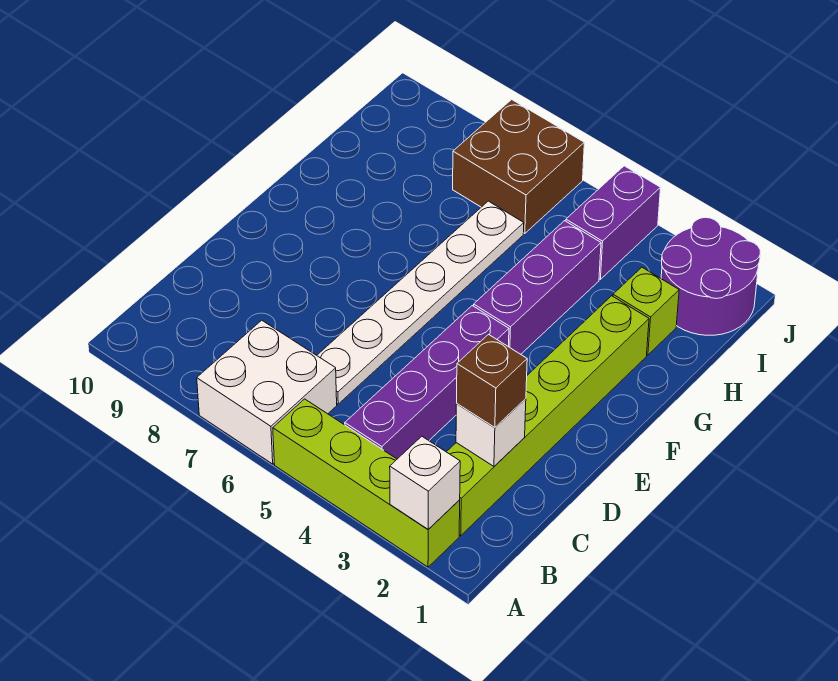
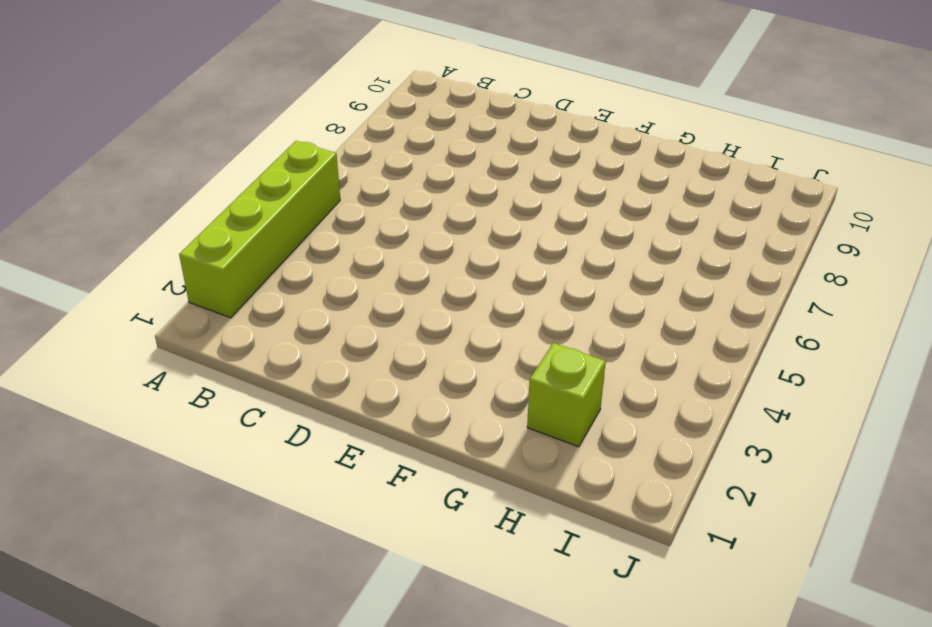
none -> white 2x2 brick [197,320,337,464]
none -> lime 1x6 brick [447,296,649,536]
none -> purple 1x4 brick [345,306,509,459]

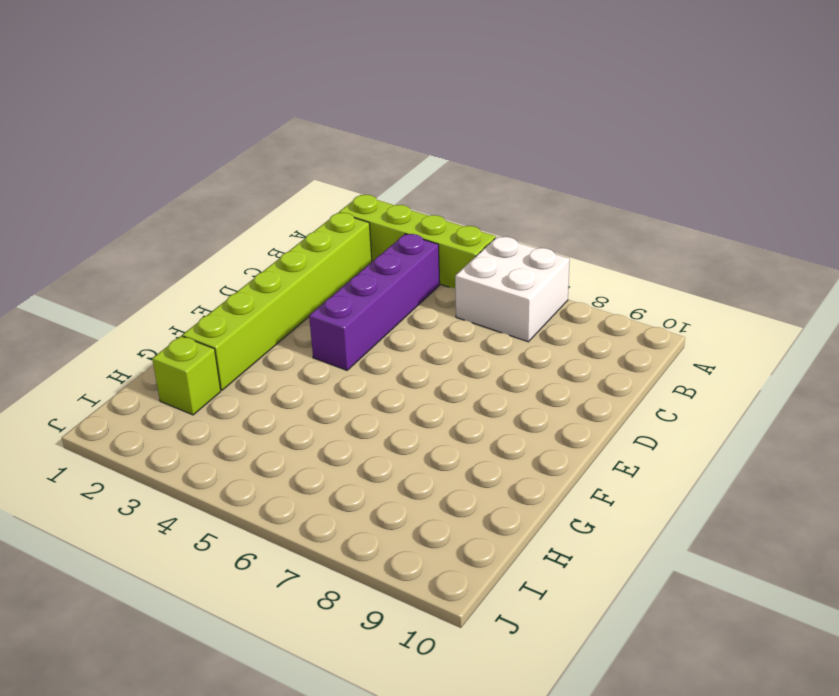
none -> white 1x6 plate [317,201,524,404]
none -> purple 1x3 brick [474,221,601,354]
none -> purple 2x2 round brick [661,218,760,335]

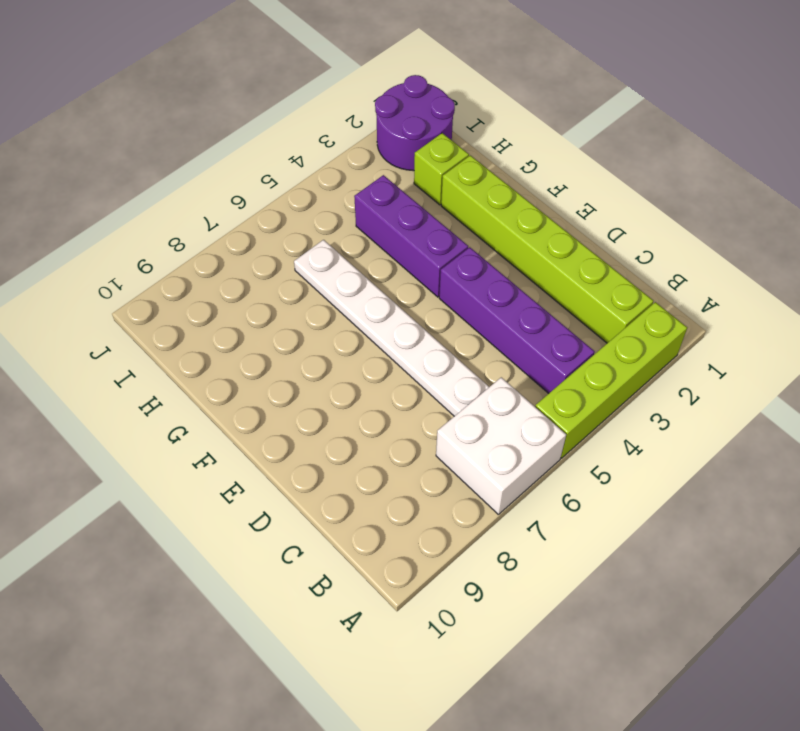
none -> purple 1x2 brick [566,166,661,279]
none -> brown 2x2 brick [453,99,584,234]
none -> white 1x1 brick [390,436,460,529]

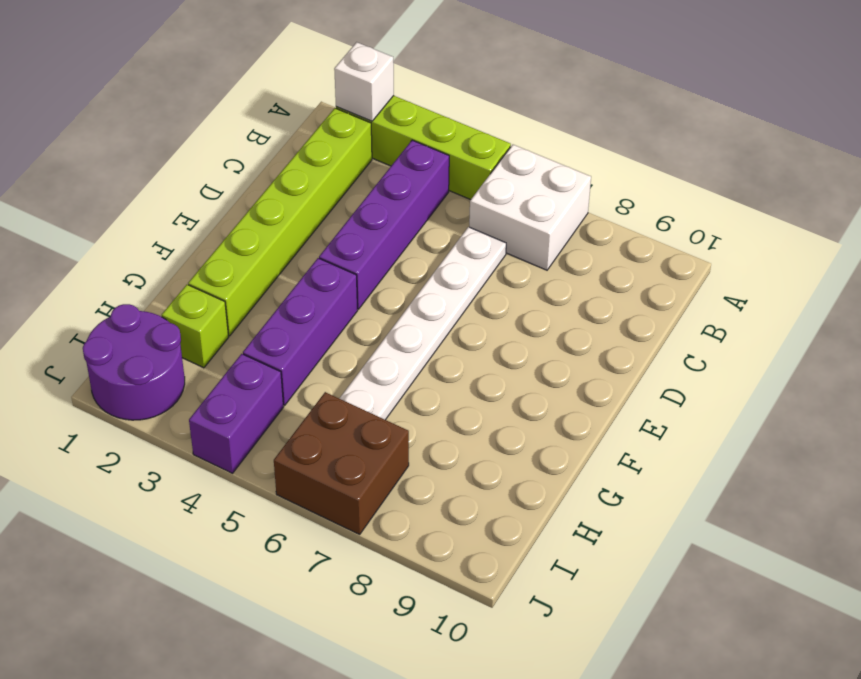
none -> white 1x1 brick [456,399,526,466]
none -> brown 1x1 brick [457,335,527,427]

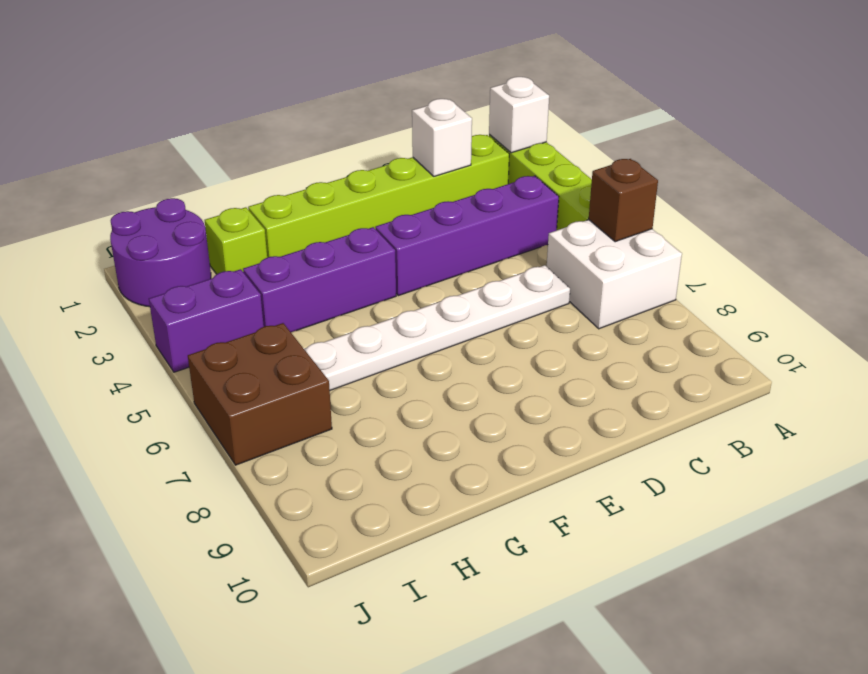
brown 1x1 brick [589,159,658,242] -> brown 1x1 brick moved to [457,335,527,427]

